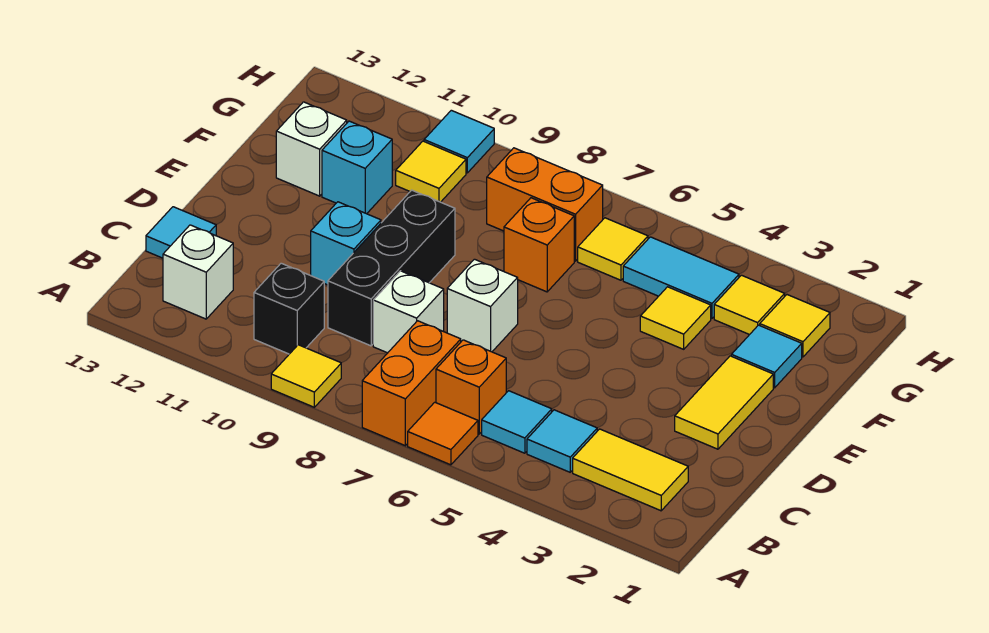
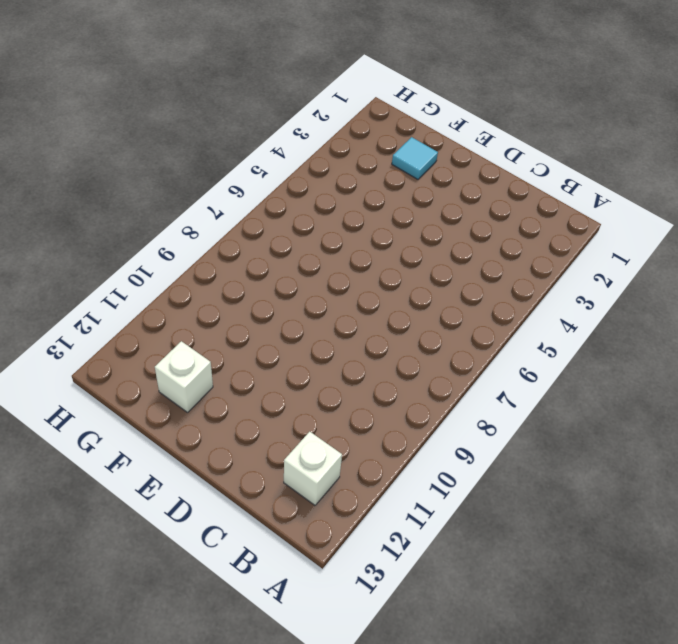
none -> orange 1x1 tile [408,402,478,465]
none -> orange 1x2 brick [362,321,461,446]
none -> yellow 1x1 tile [271,345,341,407]

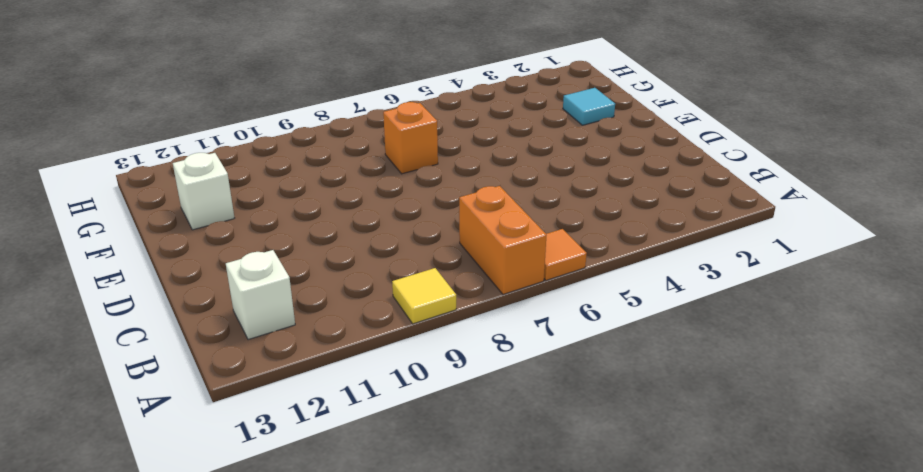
none -> yellow 1x2 tile [573,429,688,511]
none -> cyan 1x1 tile [527,410,597,472]
none -> cyan 1x1 tile [482,391,552,453]

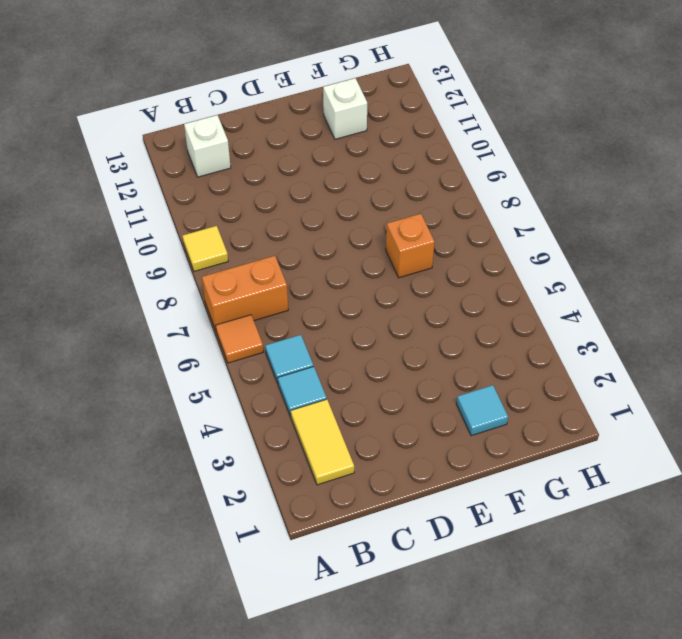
none -> orange 1x1 brick [436,340,506,434]
none -> black 1x1 brick [254,263,324,354]
none -> white 1x1 brick [373,271,444,353]

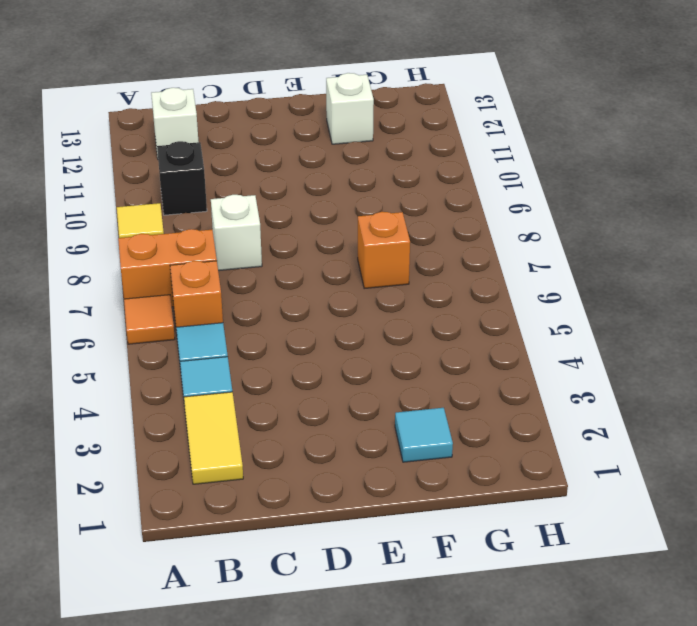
none -> black 1x3 brick [328,190,455,346]
none -> cyan 1x1 tile [146,207,216,258]
none -> yellow 1x2 tile [675,356,773,449]

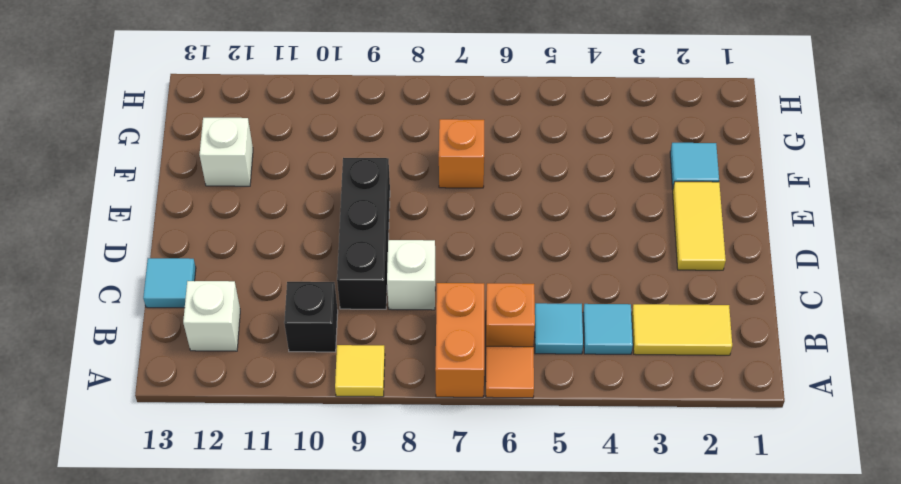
none -> white 1x1 brick [447,259,518,352]
none -> cyan 1x1 brick [311,202,381,285]
none -> yellow 1x1 tile [640,287,711,349]

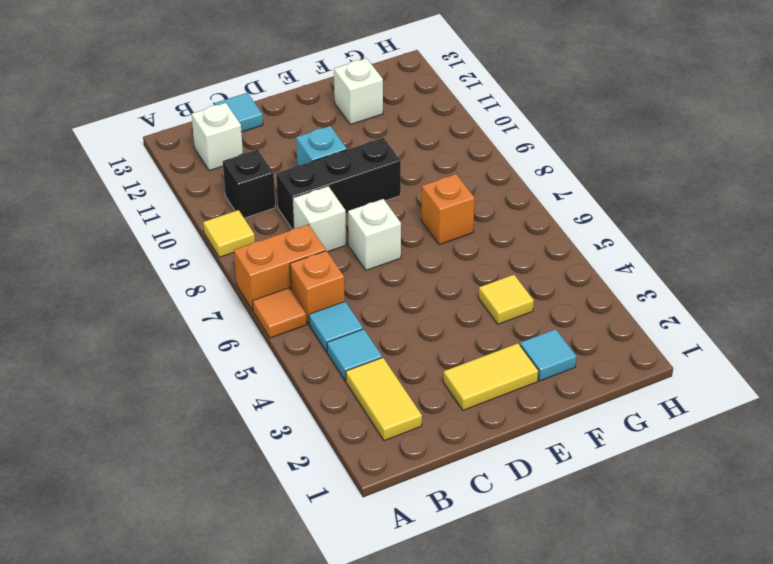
none -> cyan 1x1 brick [322,121,392,214]
none -> yellow 1x1 tile [760,295,830,357]
none -> yellow 1x1 tile [714,275,785,335]

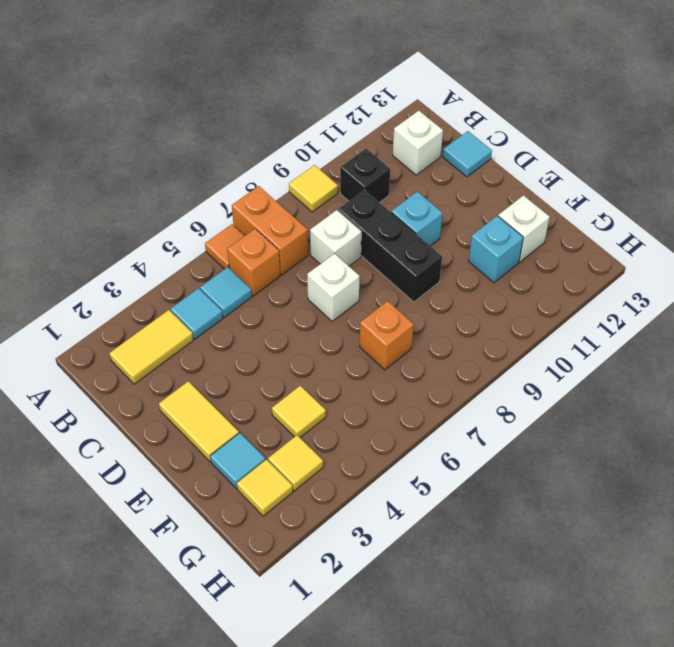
none -> cyan 1x2 tile [623,237,739,319]
none -> yellow 1x1 tile [578,218,648,280]
none -> orange 1x2 brick [487,148,603,261]

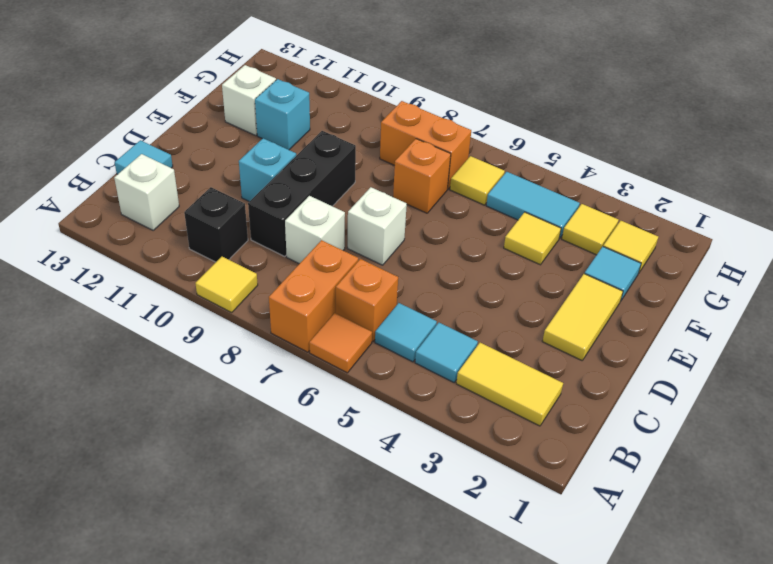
none -> yellow 1x1 tile [396,141,466,202]
none -> cyan 1x1 tile [424,110,494,173]

